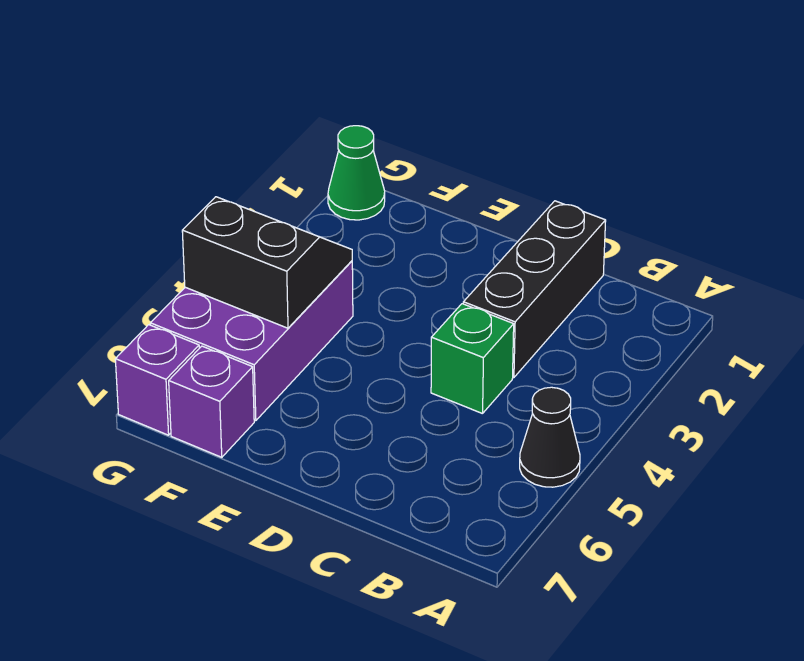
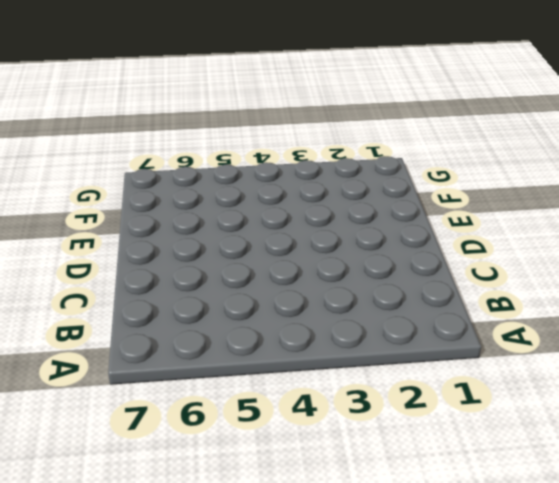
none -> black 1x1 cone [520,387,580,487]
none -> black 1x3 brick [463,201,606,378]

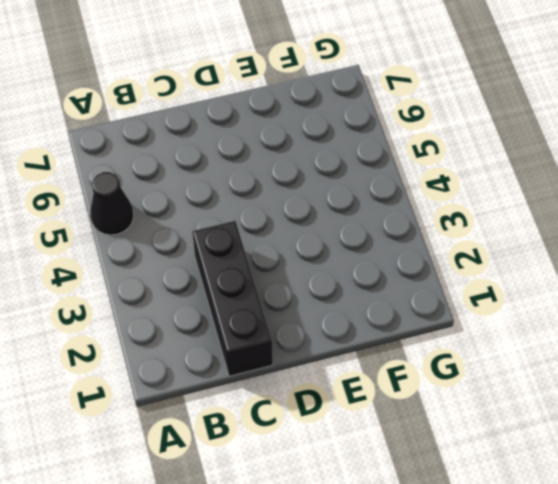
none -> green 1x1 brick [431,304,514,414]
none -> purple 2x3 brick [150,261,353,421]

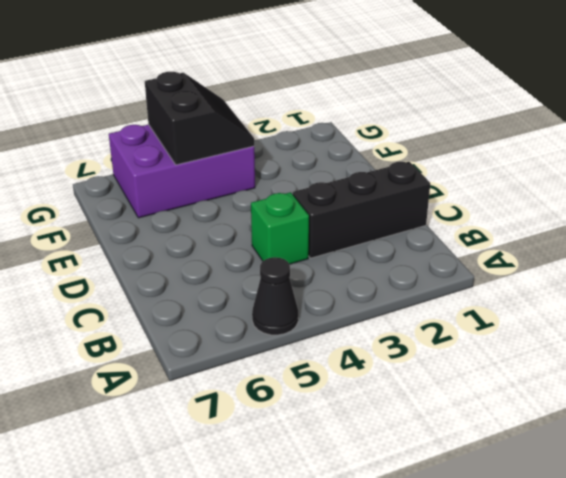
none -> purple 1x1 brick [169,346,254,457]
none -> green 1x1 cone [328,126,385,220]

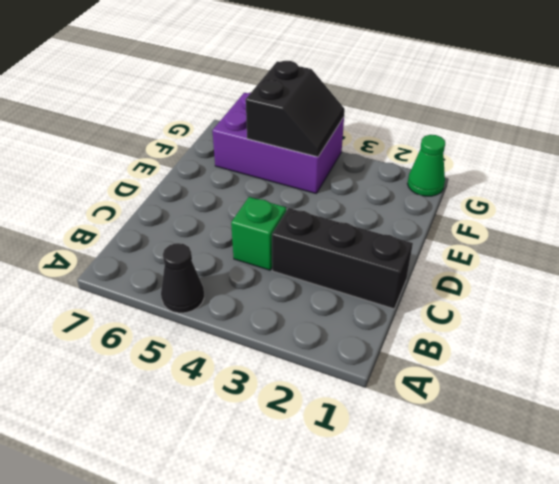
none -> purple 1x1 brick [169,346,254,457]
none -> purple 1x1 brick [115,325,199,435]

